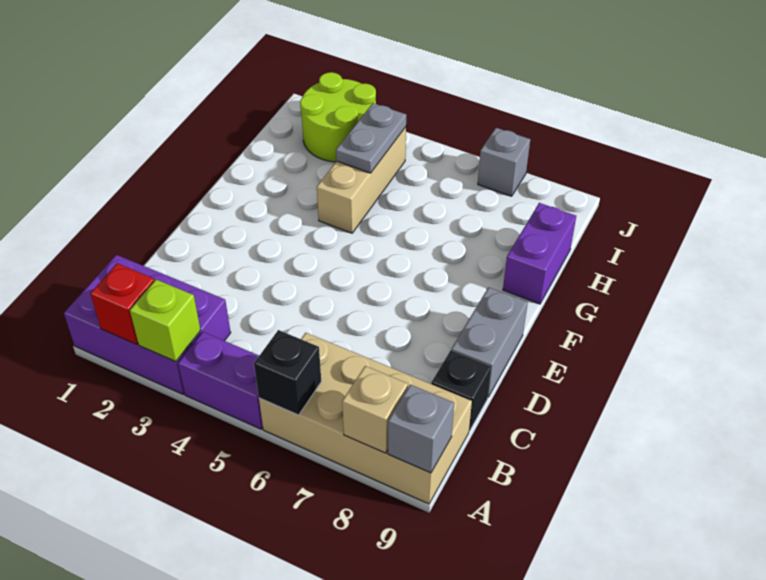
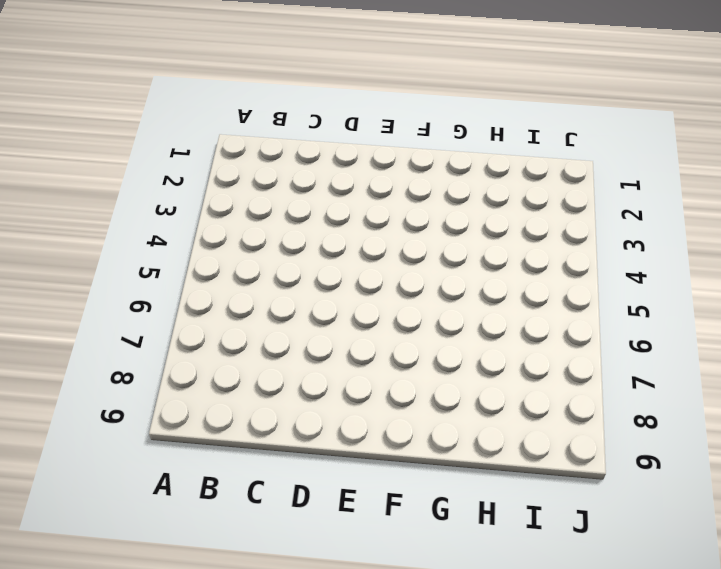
none -> purple 2x3 brick [64,255,231,394]
none -> purple 1x2 brick [178,332,263,429]
none -> tan 2x4 brick [259,333,472,504]

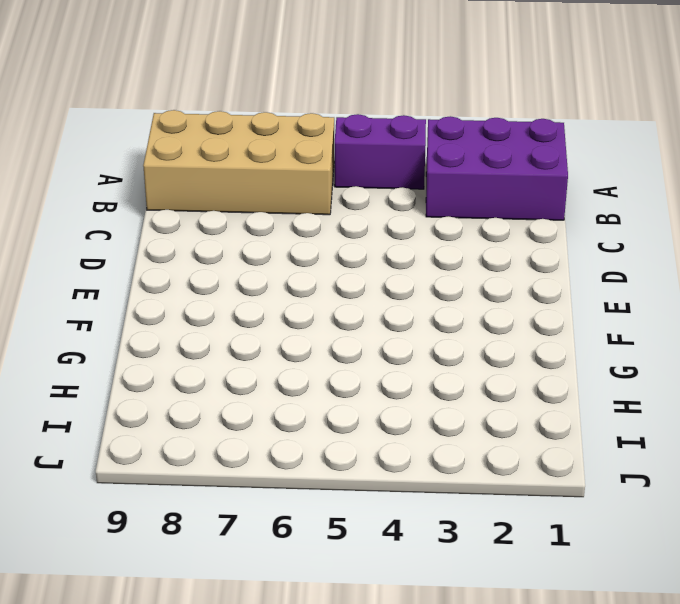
none -> black 1x1 brick [431,350,491,431]
none -> grey 1x2 brick [452,287,528,397]
none -> tan 1x3 brick [317,127,406,233]

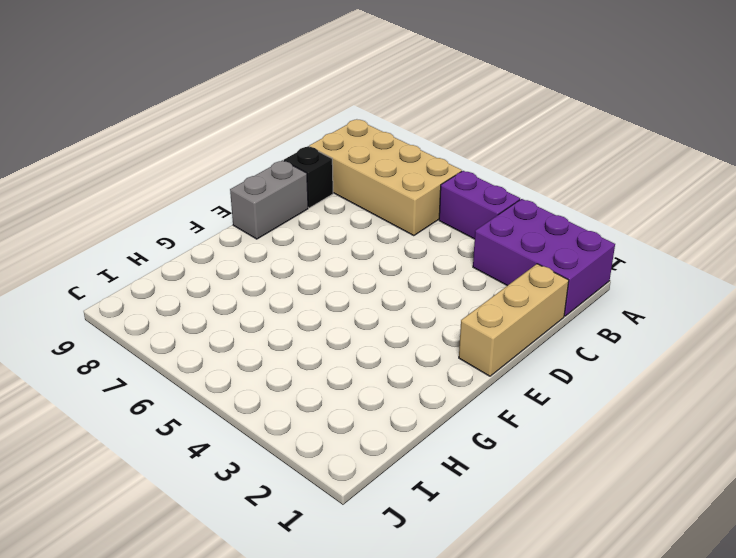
tan 1x3 brick [459,264,569,376] -> tan 1x3 brick moved to [317,127,406,233]
none -> purple 1x2 brick [503,203,576,304]
none -> lime 2x2 round brick [300,72,376,162]
none -> grey 1x1 brick [478,128,530,196]

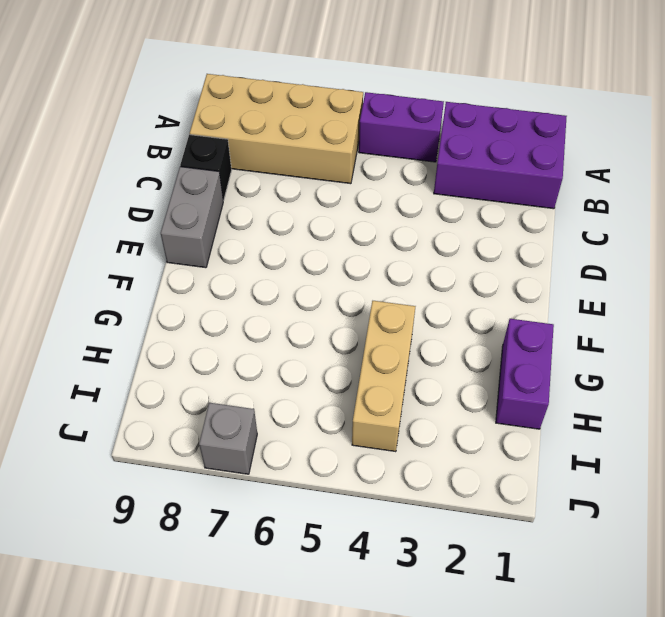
purple 1x2 brick [496,319,554,429] -> purple 1x2 brick moved to [503,203,576,304]
none -> lime 2x2 round brick [300,72,376,162]
none -> red 1x1 brick [90,263,155,345]
none -> lime 1x1 brick [130,280,201,362]

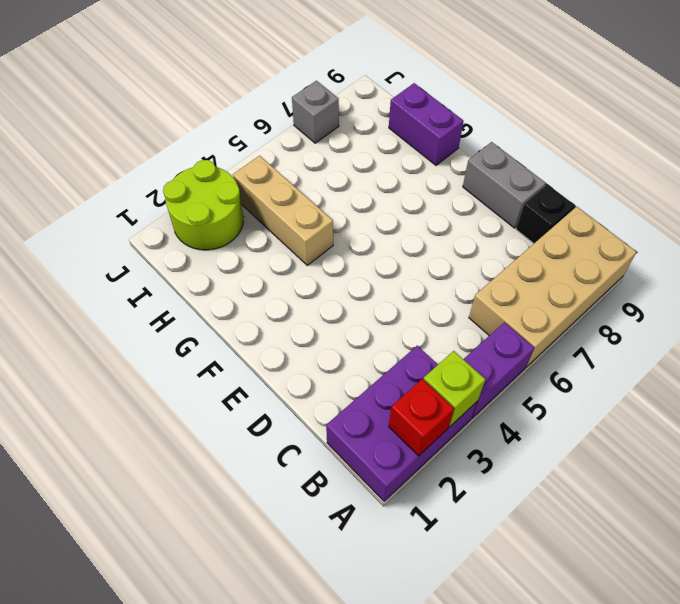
none -> black 1x1 brick [254,330,321,415]
none -> tan 1x1 brick [342,366,408,453]
none -> grey 1x1 brick [388,385,454,473]

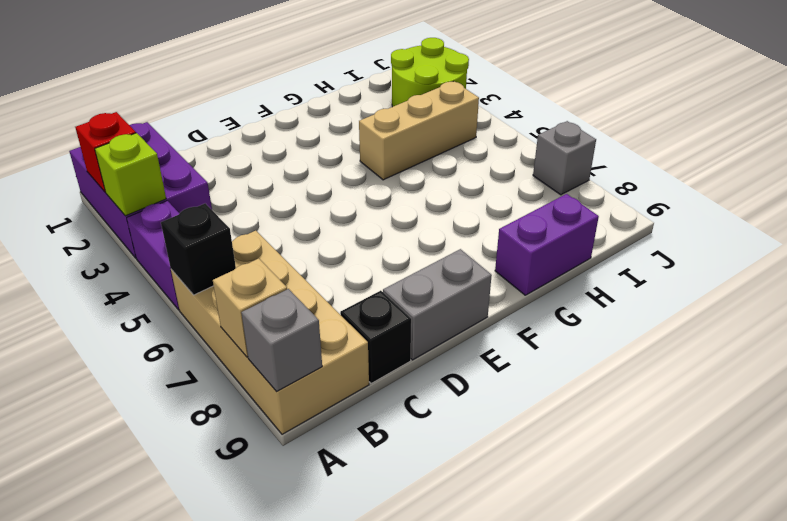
none -> grey 1x2 plate [336,103,406,173]

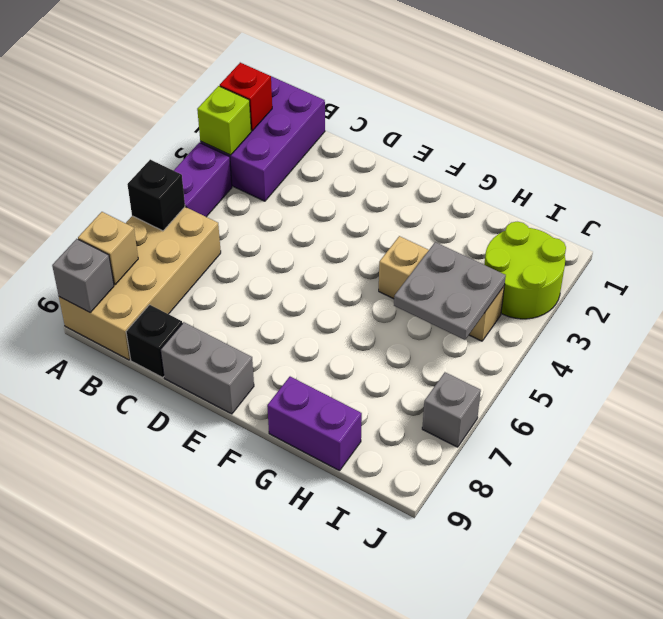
grey 2x2 plate [394,242,506,340] -> grey 1x2 plate [336,103,406,173]

